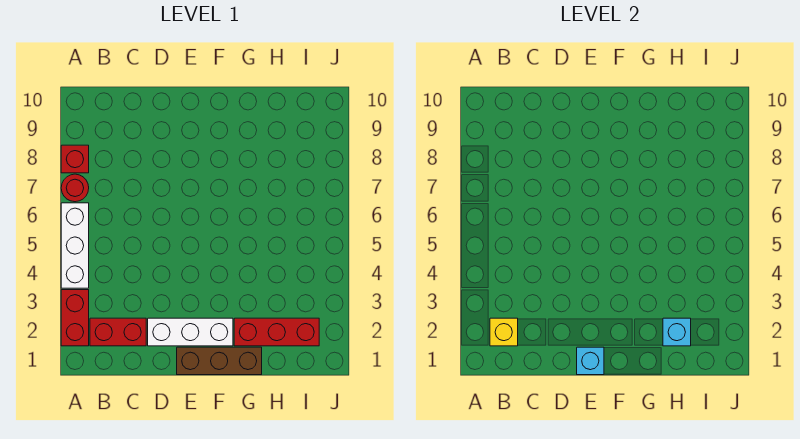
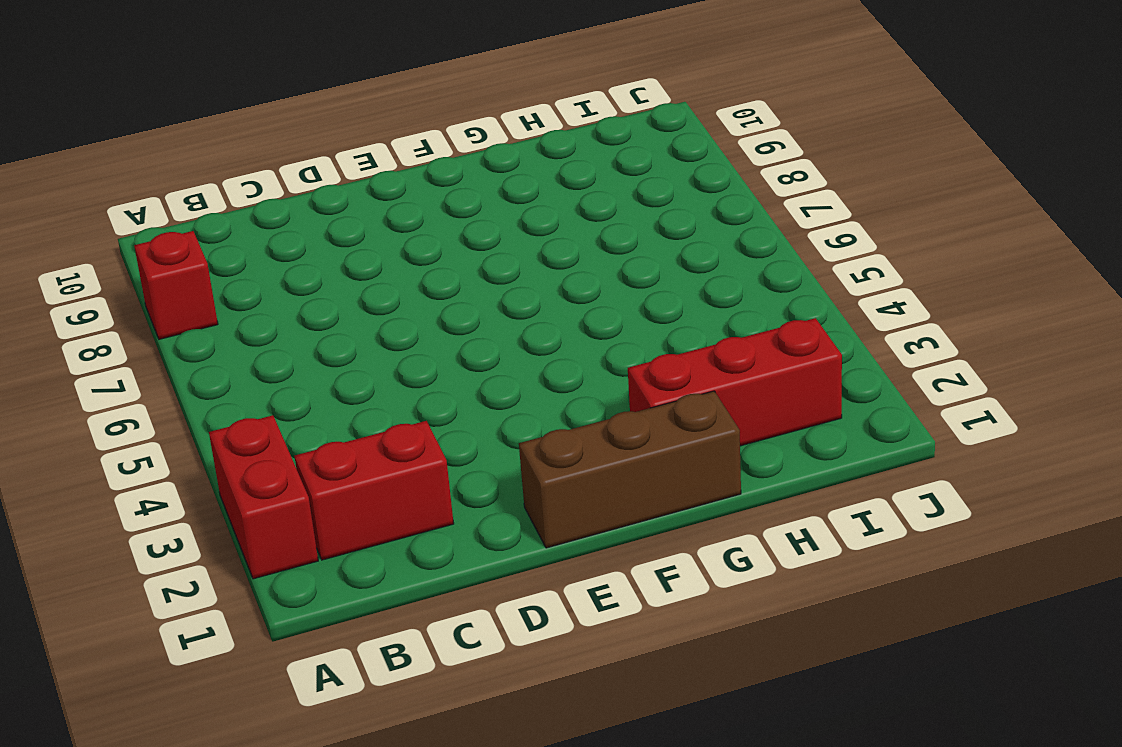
none -> white 1x3 brick [61,203,89,288]
none -> red 1x1 round brick [61,174,89,202]

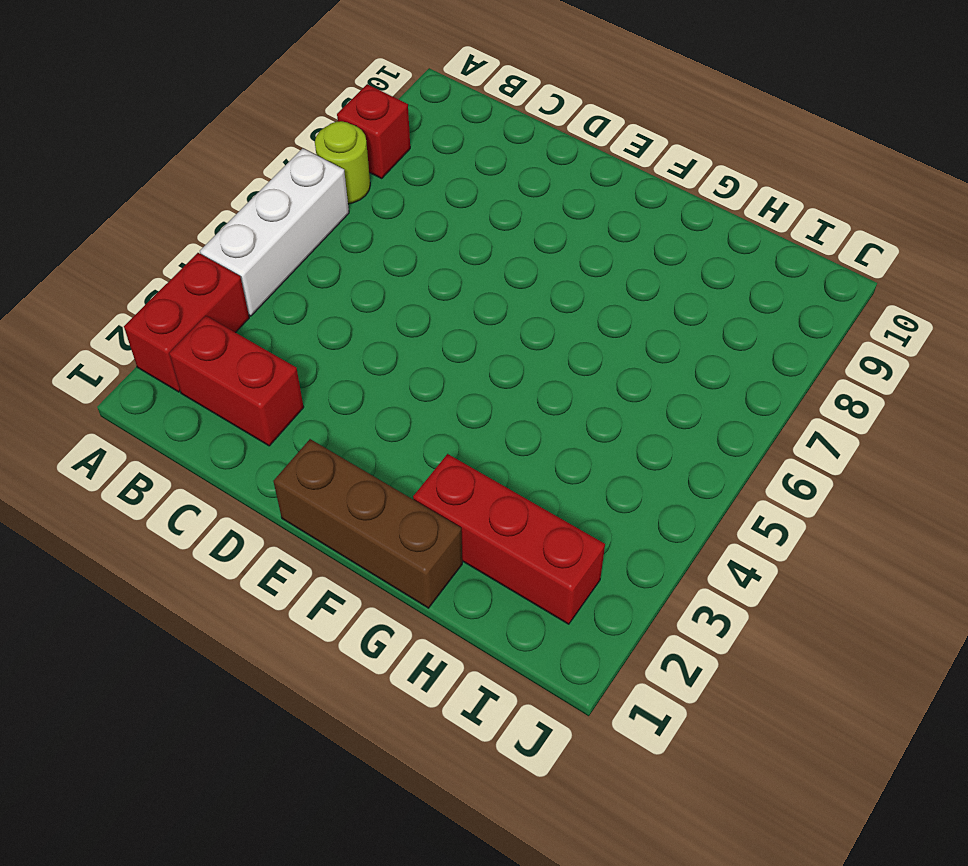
lime 1x1 round brick [315,121,370,204] -> red 1x1 round brick [61,174,89,202]
none -> white 1x3 brick [148,318,233,346]
none -> yellow 1x1 brick [490,318,518,346]

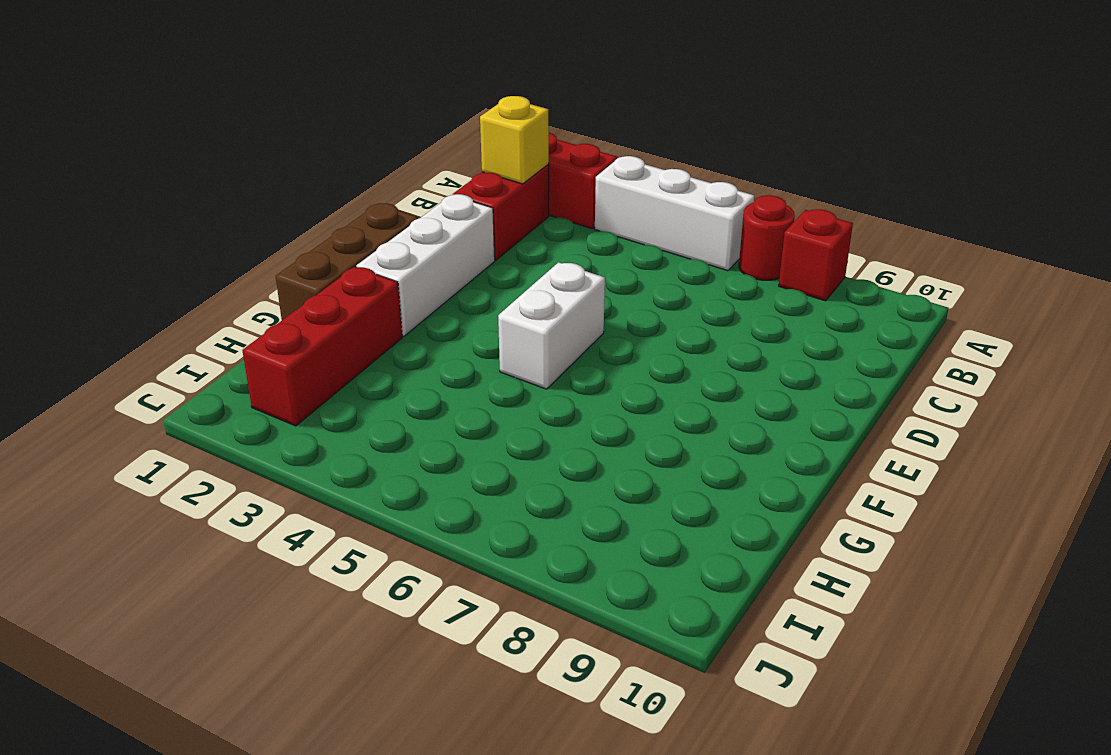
white 1x2 brick [498,262,605,389] -> none
none -> cyan 1x1 brick [577,347,604,375]
none -> cyan 1x1 brick [663,318,691,346]

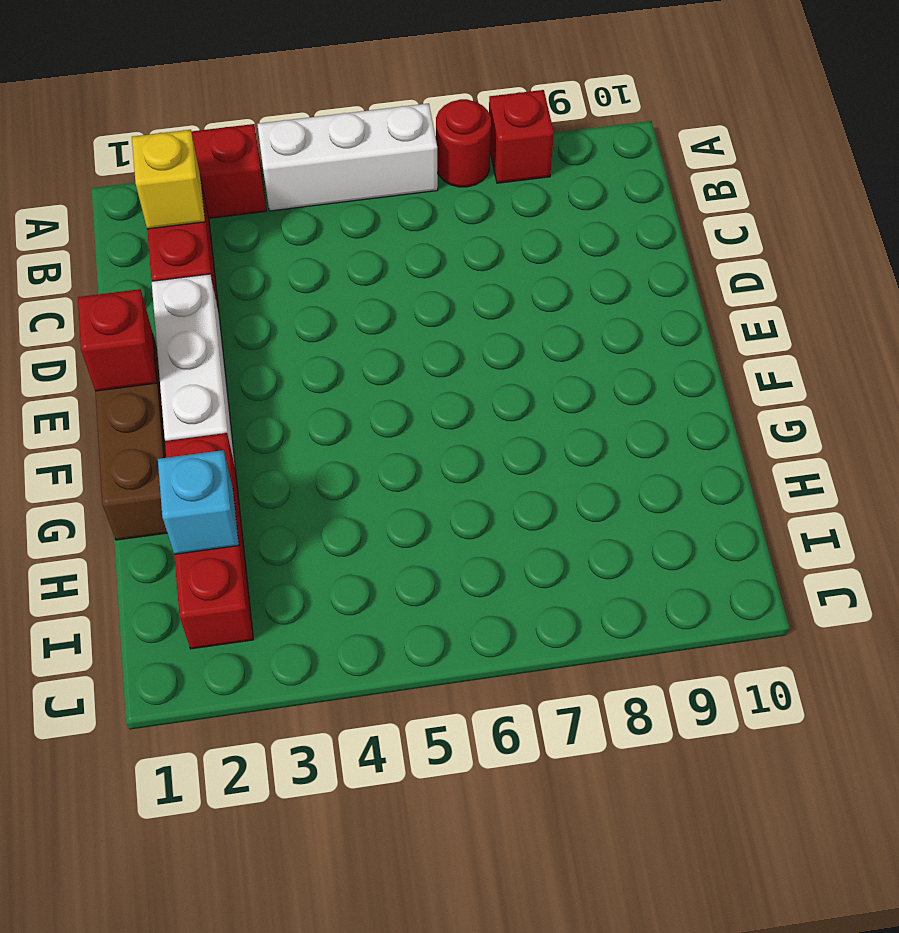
red 1x1 brick [78,289,157,391] -> cyan 1x1 brick [577,347,604,375]

